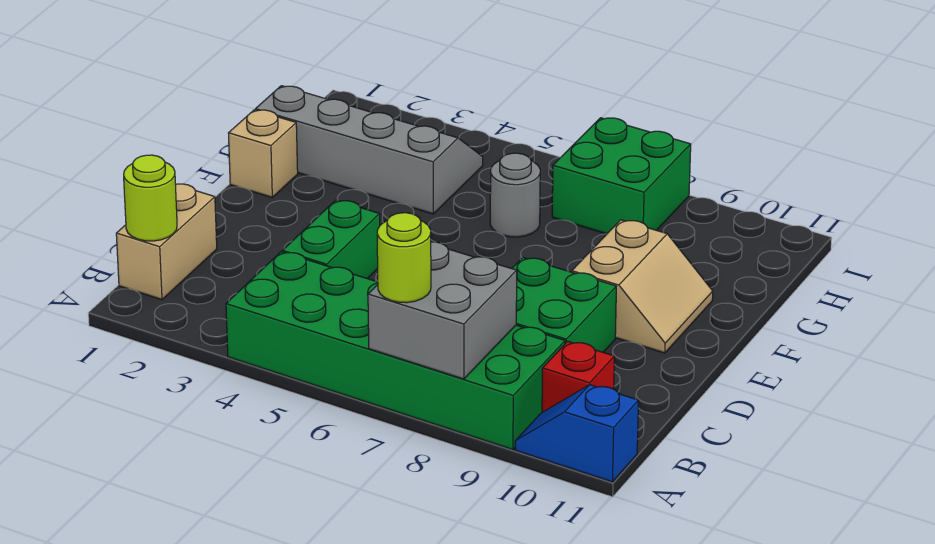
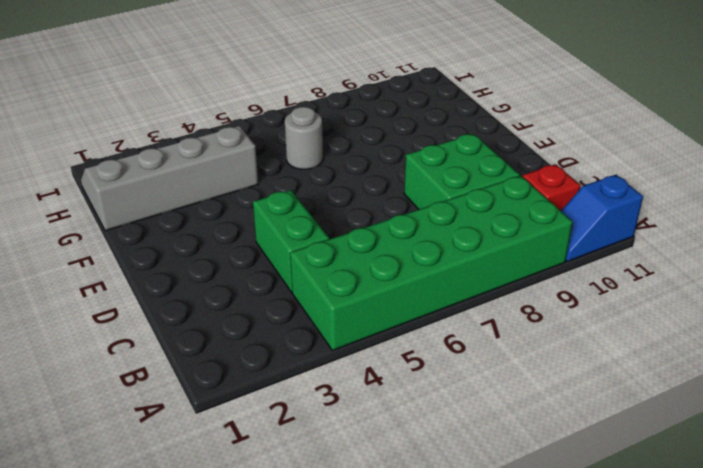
none -> tan 1x2 brick [116,184,217,300]
none -> tan 2x2 slope [572,220,713,353]
none -> tan 1x1 brick [229,110,298,197]

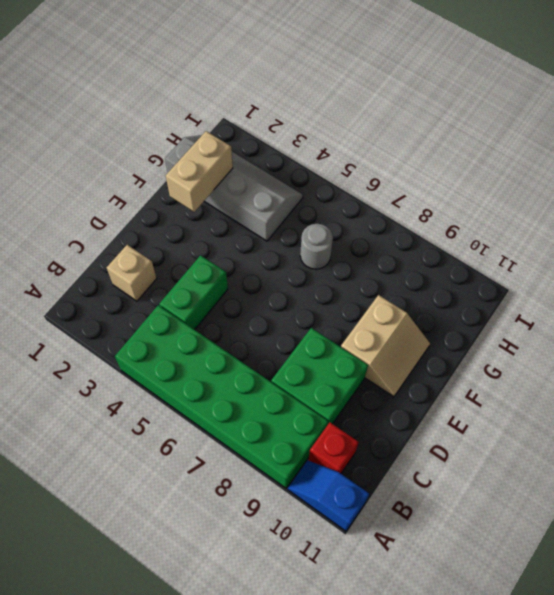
tan 1x1 brick [106,245,157,301] -> tan 1x1 brick moved to [229,110,298,197]
tan 1x2 brick [166,131,233,212] -> tan 1x2 brick moved to [116,184,217,300]
none -> green 2x2 brick [552,118,691,234]
none -> grey 2x2 brick [368,242,517,379]
none -> lime 1x1 round brick [124,155,177,241]

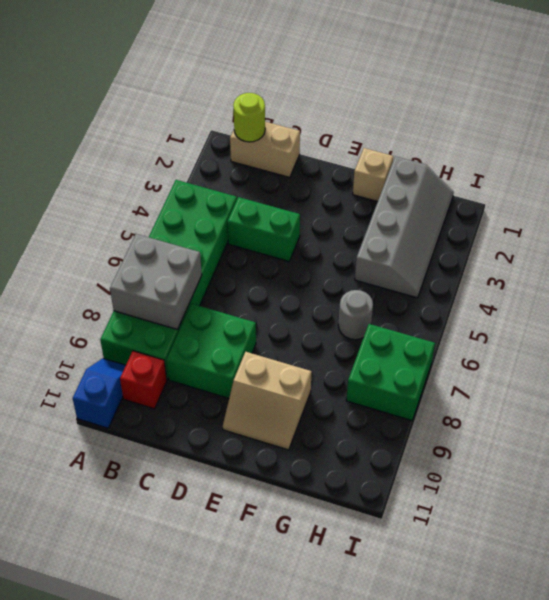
none -> lime 1x1 round brick [377,213,431,303]

